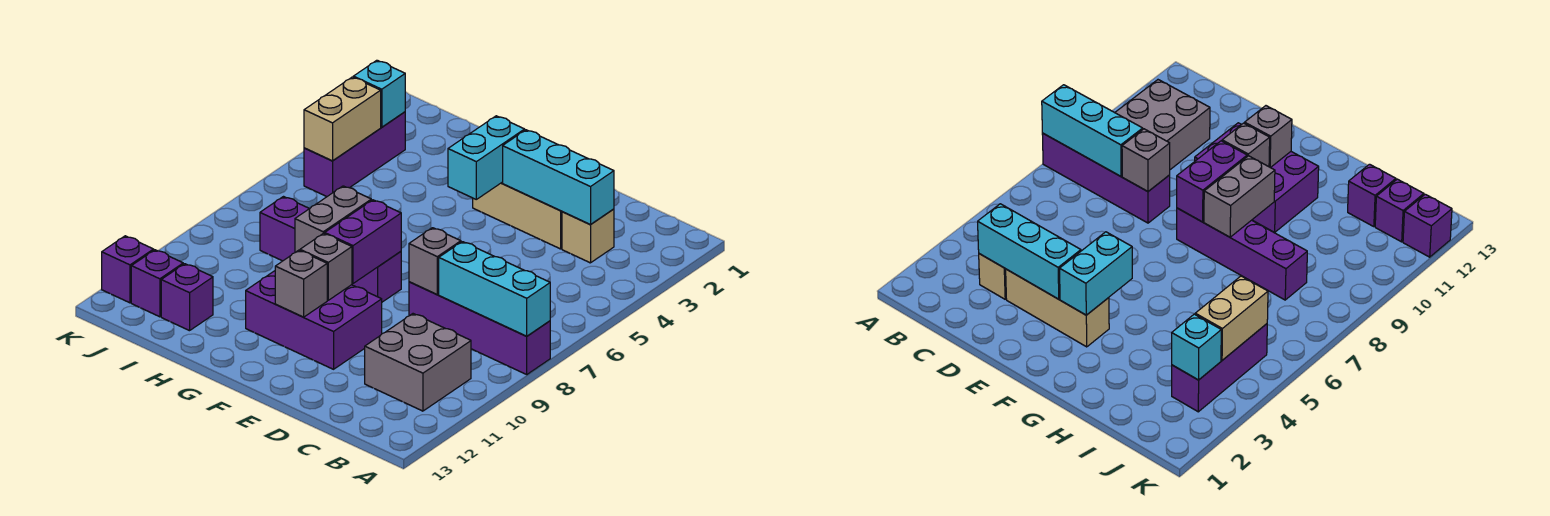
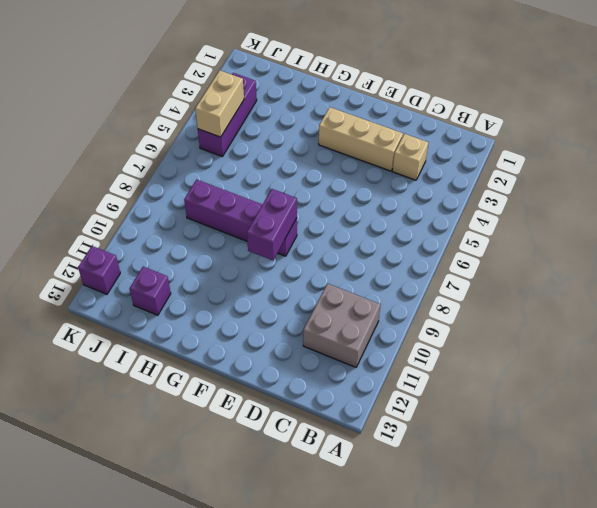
none -> purple 1x4 brick [409,282,550,374]
none -> purple 2x3 brick [246,271,382,369]
none -> purple 1x1 brick [131,250,183,317]

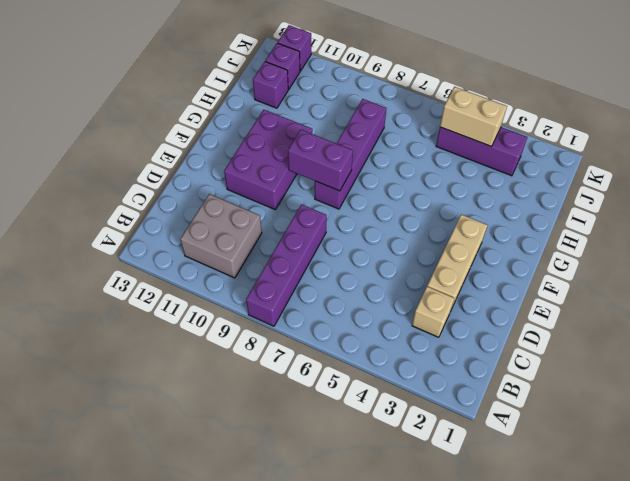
none -> cyan 1x3 brick [439,242,550,336]
none -> cyan 1x3 brick [503,130,614,224]
none -> grey 1x1 brick [409,228,461,294]

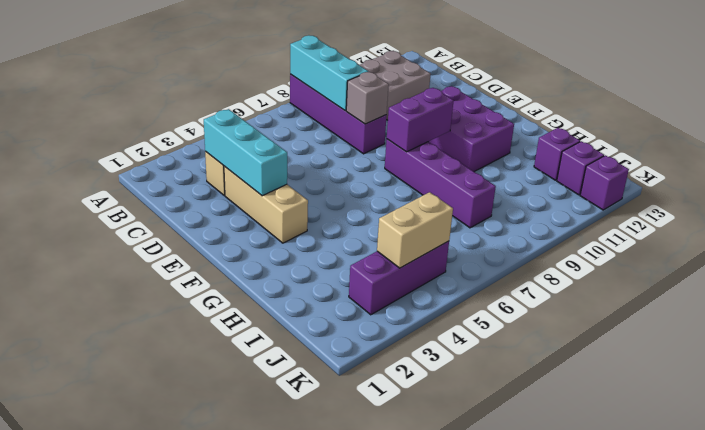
none -> cyan 1x2 brick [448,116,525,199]
none -> grey 1x1 brick [300,233,352,300]
none -> grey 1x1 brick [275,250,327,317]

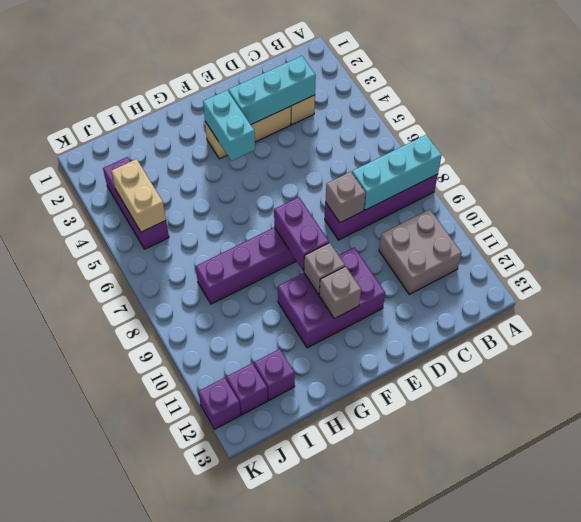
none -> grey 1x2 brick [295,186,371,252]
none -> cyan 1x1 brick [353,60,405,127]

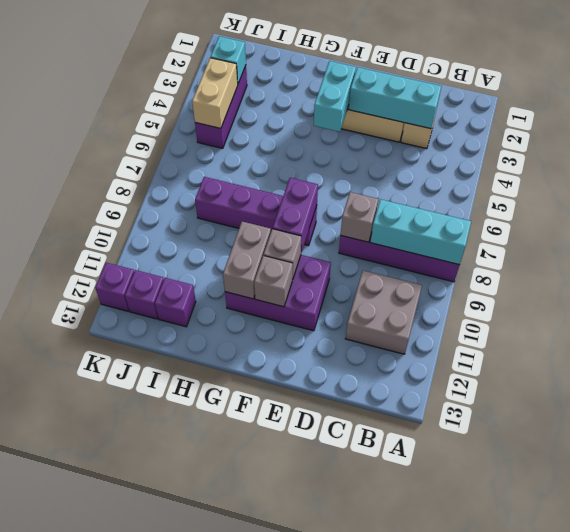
grey 1x2 brick [223,222,271,299] -> grey 1x2 brick moved to [295,186,371,252]

